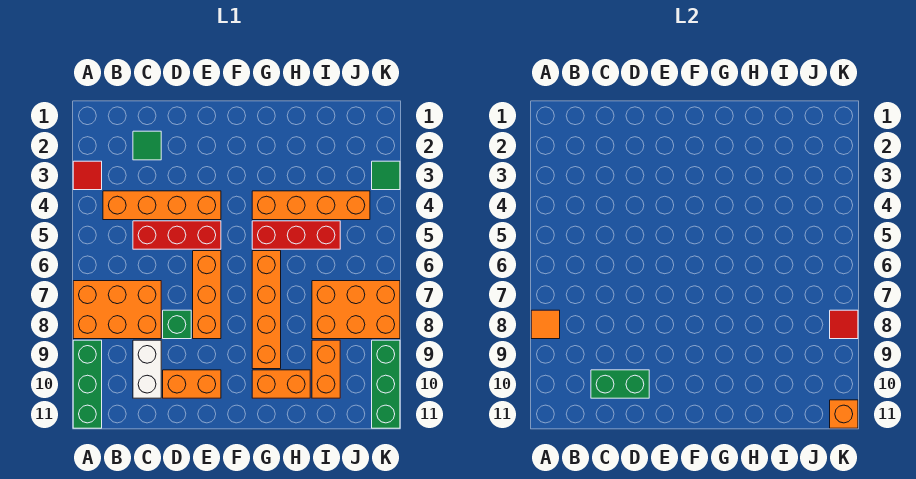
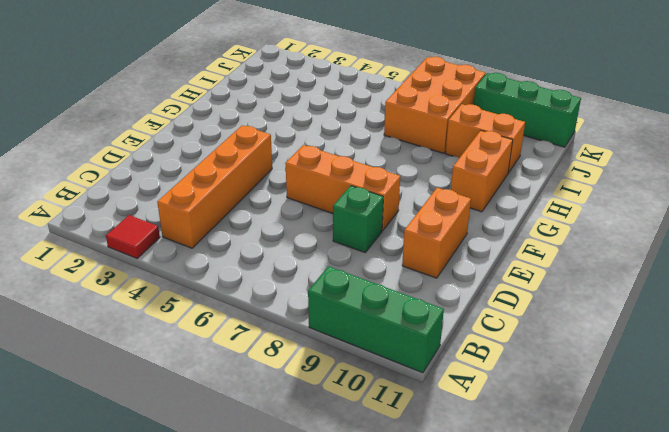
none -> orange 2x3 brick [73,281,161,339]
none -> green 1x1 tile [133,131,161,160]
none -> red 1x3 brick [133,221,221,249]

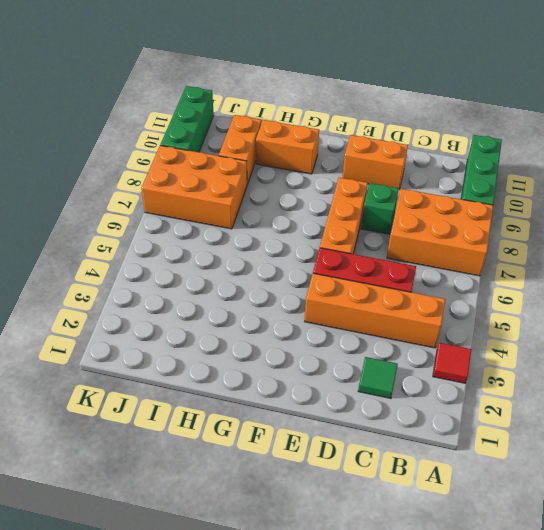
none -> white 1x2 brick [133,340,161,398]
none -> orange 1x4 brick [252,191,370,220]
none -> red 1x3 brick [252,221,340,249]

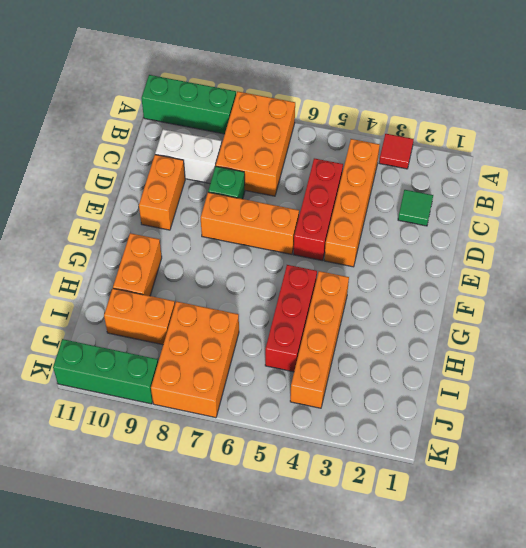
none -> orange 1x4 brick [252,251,281,369]
none -> green 1x1 tile [372,161,400,190]
none -> orange 1x1 tile [531,310,560,339]

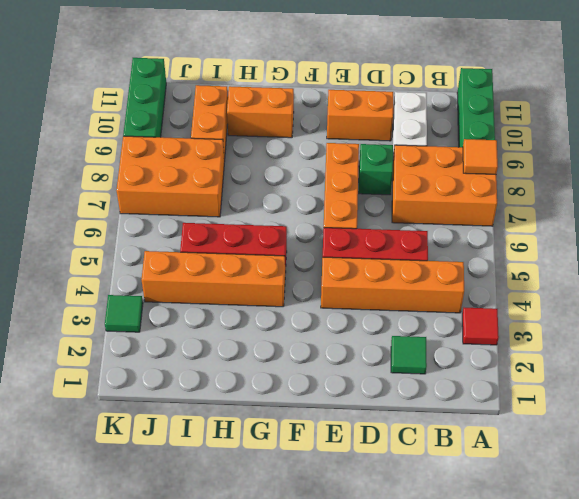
none -> orange 1x4 brick [252,251,281,369]
none -> green 1x2 brick [591,370,649,398]
none -> red 1x1 tile [830,310,858,339]

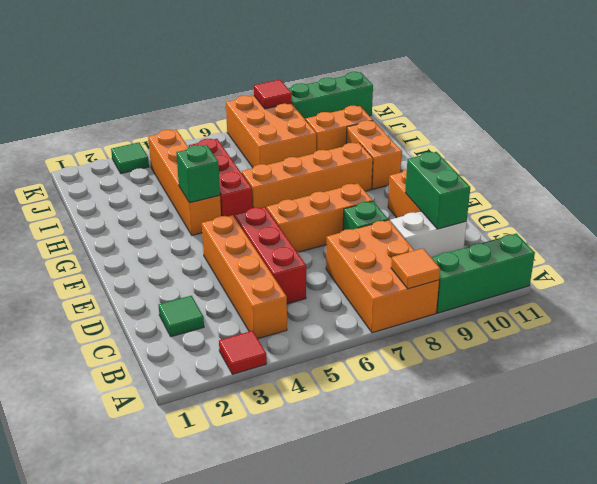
green 1x1 brick [176,145,220,203] -> none
none -> orange 1x1 brick [830,400,858,428]

